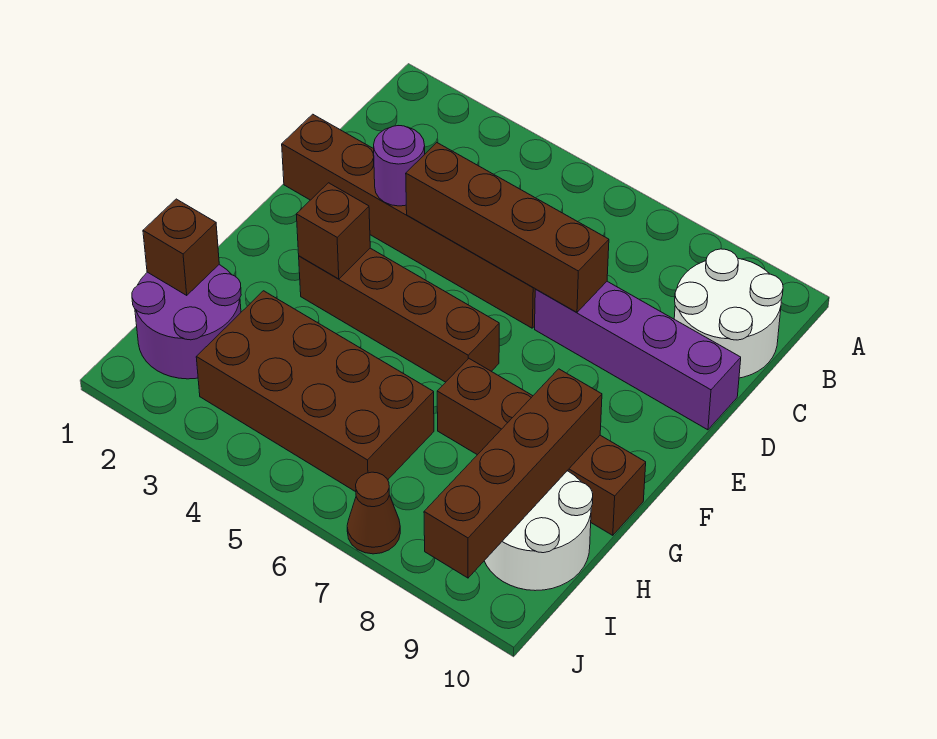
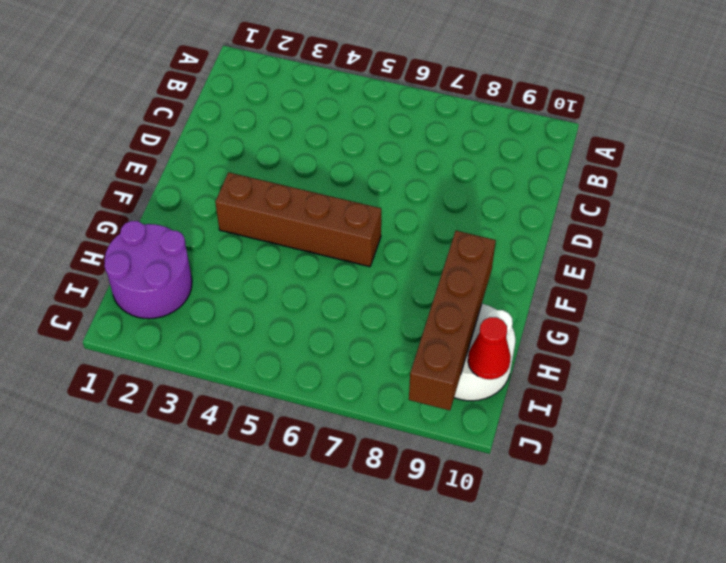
red 1x1 cone [468,317,511,379] -> none
none -> white 2x2 round brick [674,249,783,378]
none -> brown 1x6 brick [282,114,535,328]
none -> purple 1x4 brick [535,281,741,430]

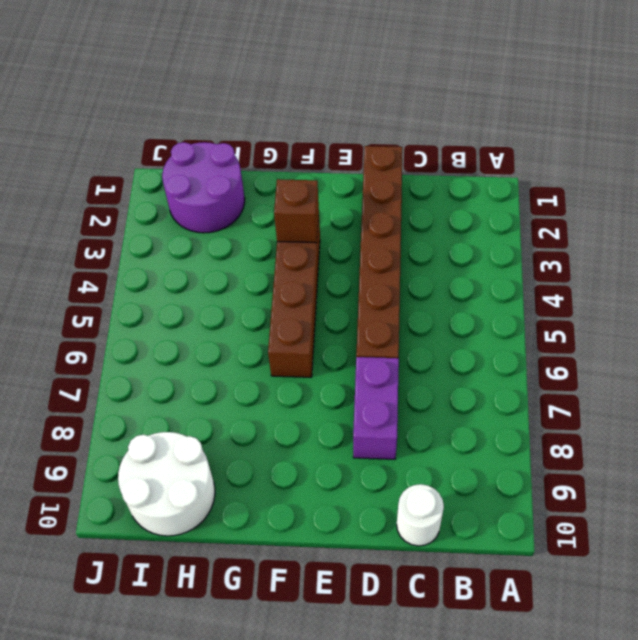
white 1x1 round brick [397,484,444,546] -> white 2x2 round brick [674,249,783,378]
purple 1x2 brick [353,357,399,459] -> purple 1x4 brick [535,281,741,430]
none -> brown 1x4 brick [437,359,646,535]
none -> brown 2x4 brick [196,291,434,492]
none -> brown 1x1 cone [347,472,400,554]

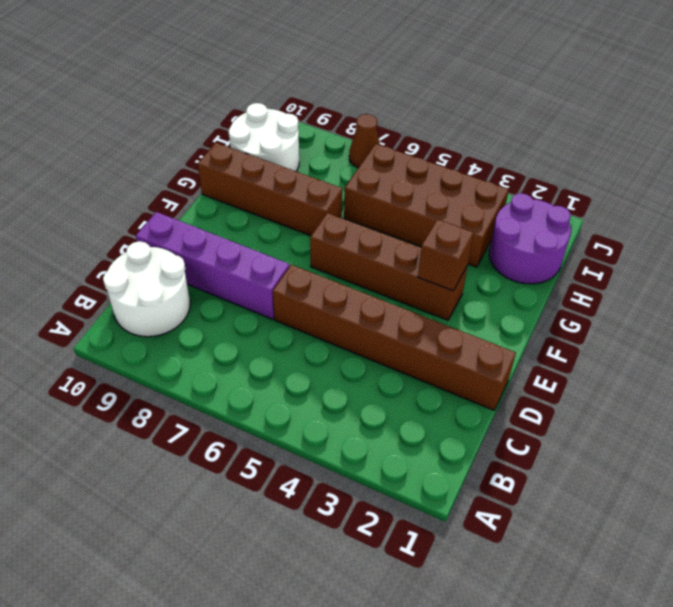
none -> purple 1x1 round brick [374,126,425,206]
none -> brown 1x4 brick [406,143,609,312]
none -> brown 1x4 brick [424,369,602,578]

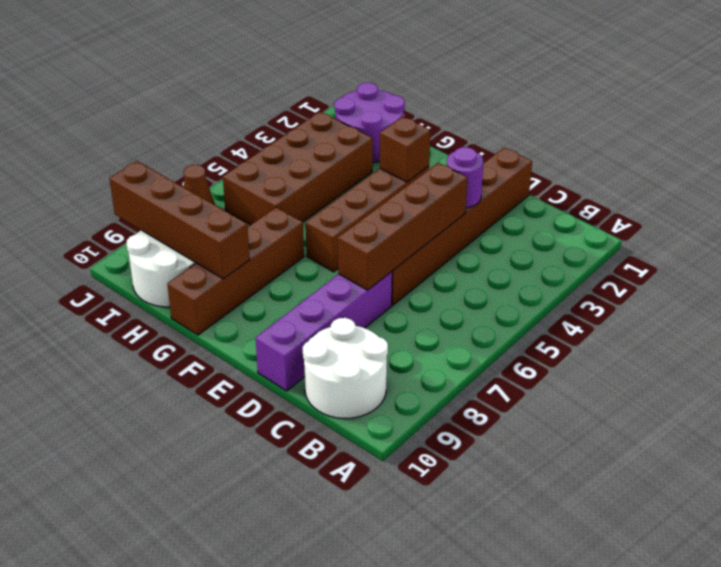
none -> brown 1x1 brick [143,199,219,295]

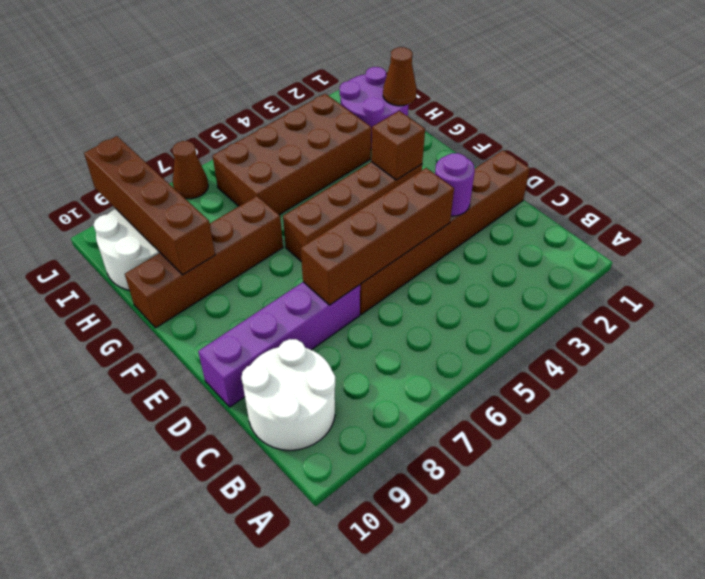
brown 1x1 cone [383,47,417,106] -> brown 1x1 brick [143,199,219,295]

